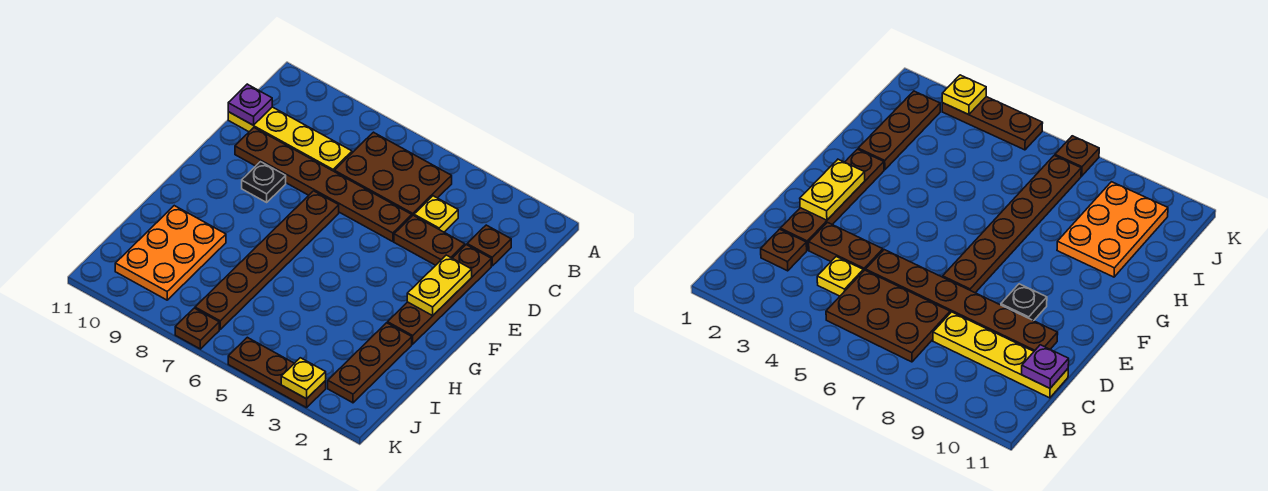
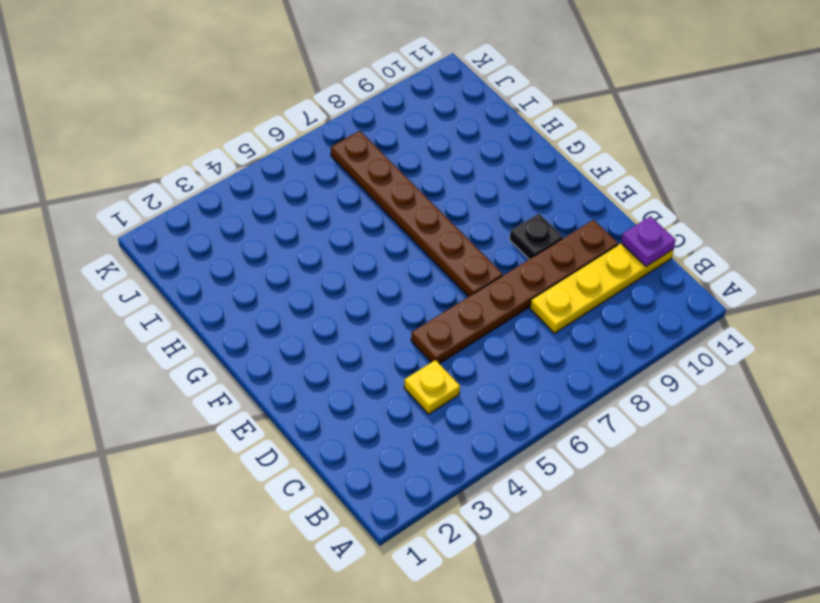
none -> brown 2x3 plate [334,132,452,216]
none -> brown 1x1 plate [467,225,511,266]
none -> brown 1x4 plate [388,245,491,344]

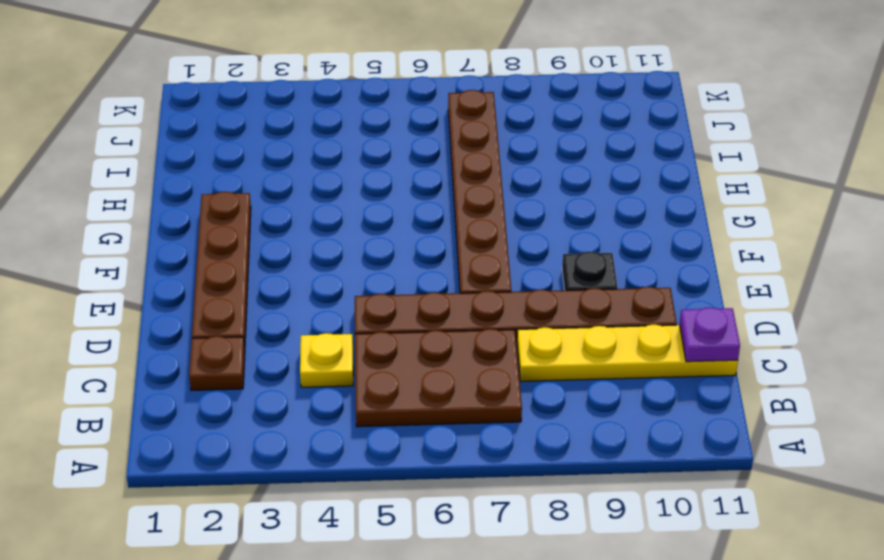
none -> brown 1x2 plate [394,215,465,265]
none -> brown 1x3 plate [328,323,412,403]
none -> orange 2x3 plate [115,206,226,300]

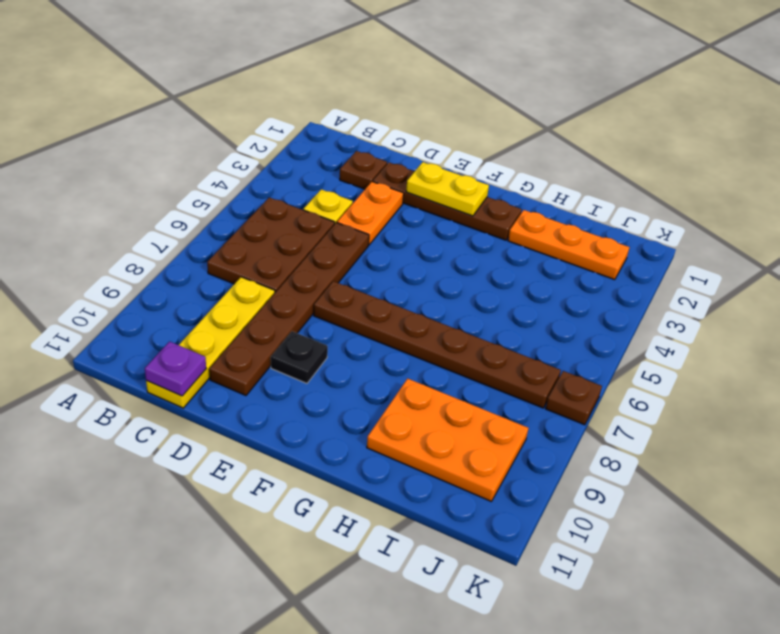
orange 1x2 plate [337,182,404,245] -> brown 1x2 plate [394,215,465,265]
orange 1x3 plate [508,210,629,280] -> brown 1x3 plate [328,323,412,403]
none -> brown 1x3 plate [228,337,326,408]
none -> yellow 1x1 plate [281,358,326,399]

